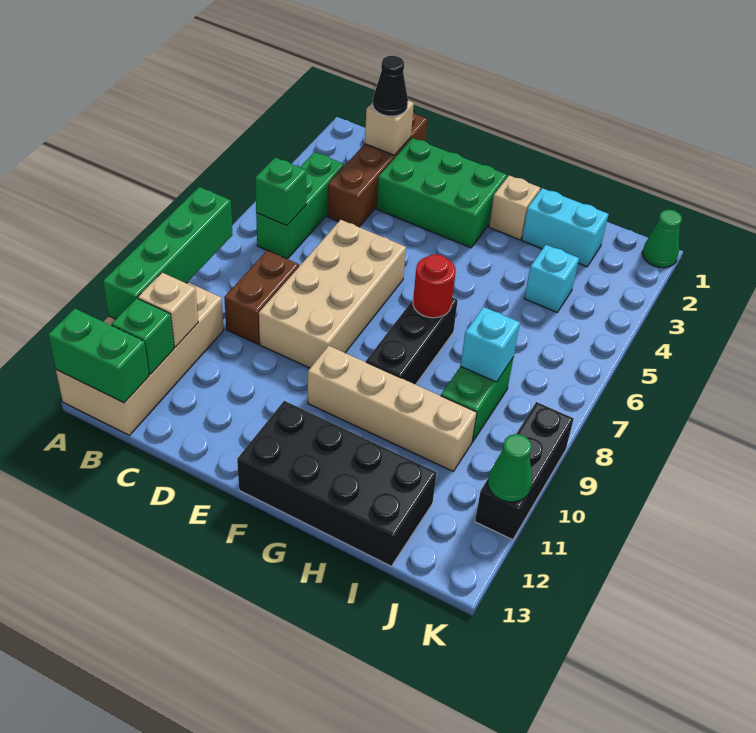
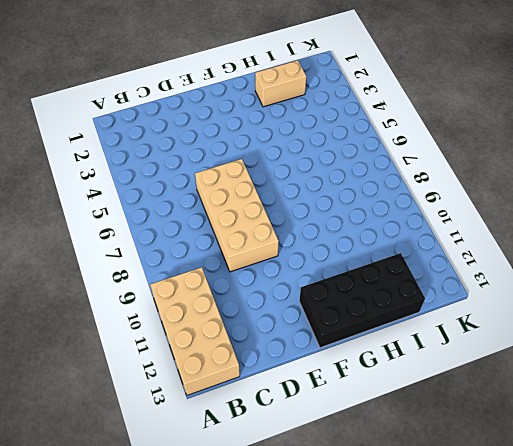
tan 1x2 brick [255,60,306,107] -> cyan 1x2 brick [522,188,608,267]
none -> green 1x3 brick [256,152,344,259]
none -> brown 1x4 brick [327,112,427,227]
none -> brown 1x2 brick [224,251,299,344]

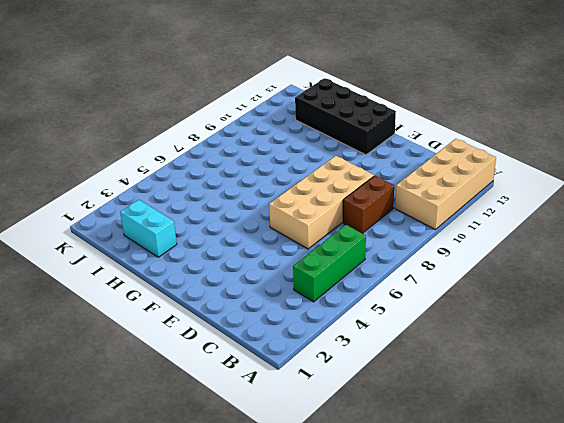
none -> brown 1x4 brick [327,112,427,227]
none -> green 2x3 brick [377,138,507,248]
none -> tan 1x4 brick [308,346,477,471]

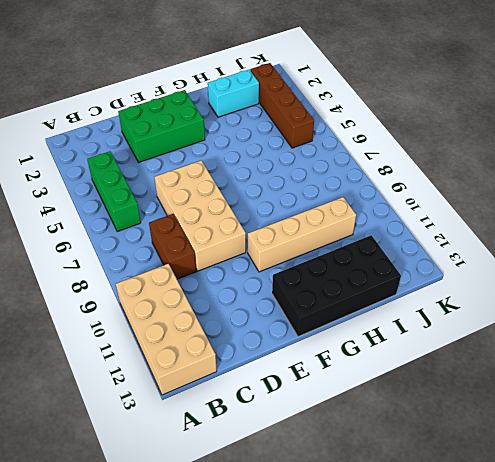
brown 1x4 brick [250,63,314,148] -> brown 1x4 brick moved to [327,112,427,227]
none -> tan 1x1 brick [489,175,540,240]
none -> black 1x3 brick [366,297,458,385]
none -> cyan 1x1 brick [524,245,579,312]

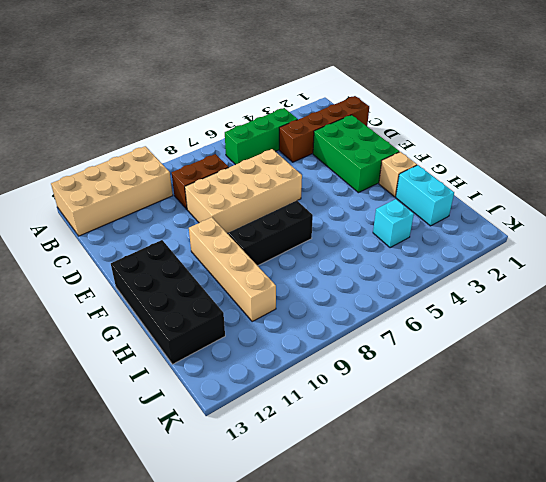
none -> green 1x2 brick [441,357,514,442]
none -> green 1x1 cone [642,210,682,268]
none -> black 1x3 brick [475,402,574,540]

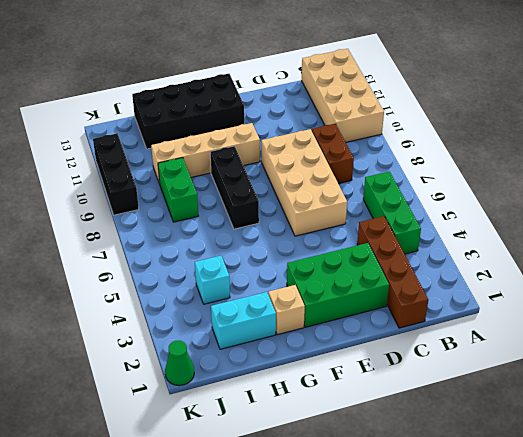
none -> green 1x4 brick [103,187,232,319]
none -> green 1x2 brick [48,308,149,403]
none -> green 1x1 brick [255,158,306,226]

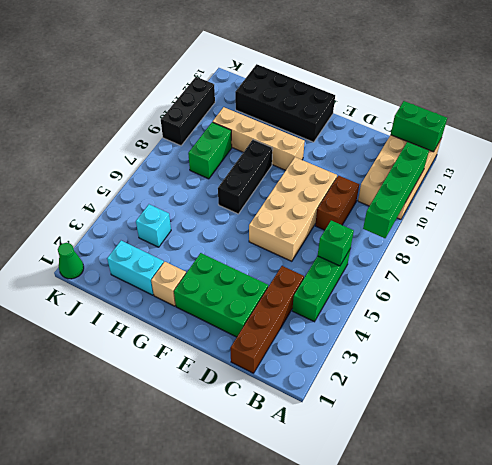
none -> tan 1x1 brick [138,273,198,347]
none -> green 1x1 brick [112,298,174,374]
none -> tan 1x1 brick [365,101,414,155]

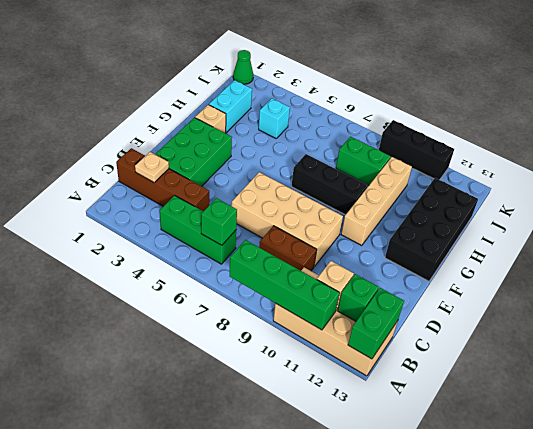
tan 1x1 plate [135,152,169,183] -> tan 1x1 brick [365,101,414,155]
none -> red 1x1 round brick [413,254,456,318]
none -> cyan 1x1 brick [460,307,520,382]
none -> green 1x1 cone [488,434,532,502]

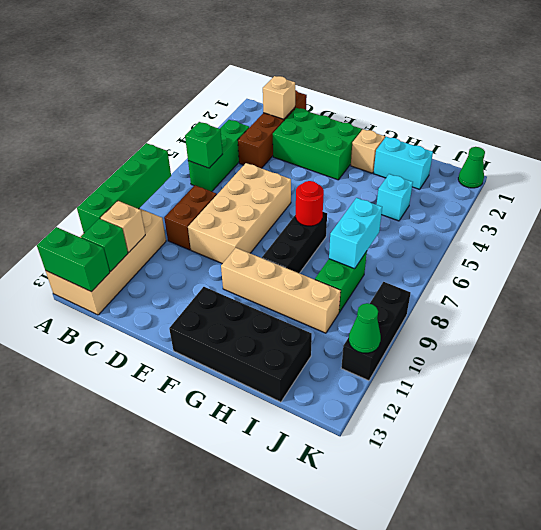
cyan 1x2 brick [329,198,382,269] -> cyan 1x1 brick [460,307,520,382]
none -> black 1x1 cone [373,56,408,116]

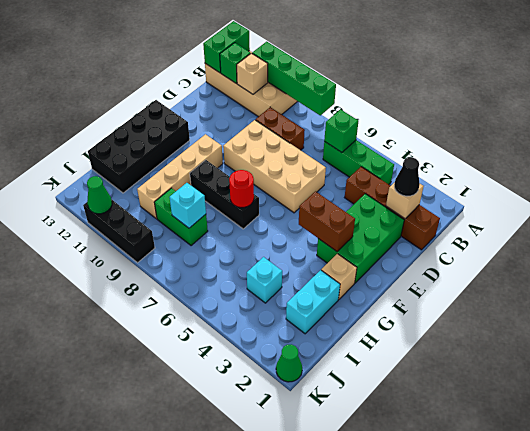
brown 1x2 brick [299,192,355,251] -> none

